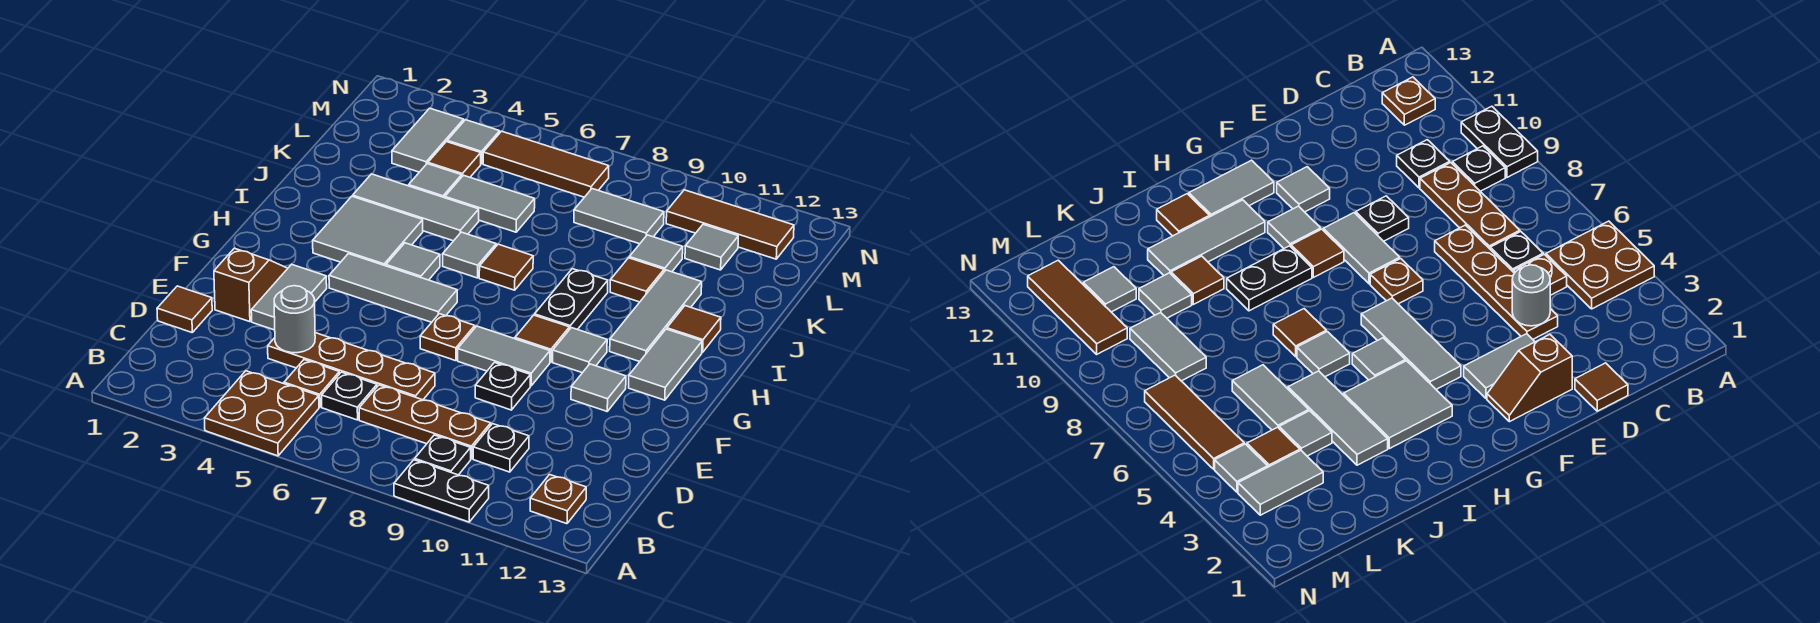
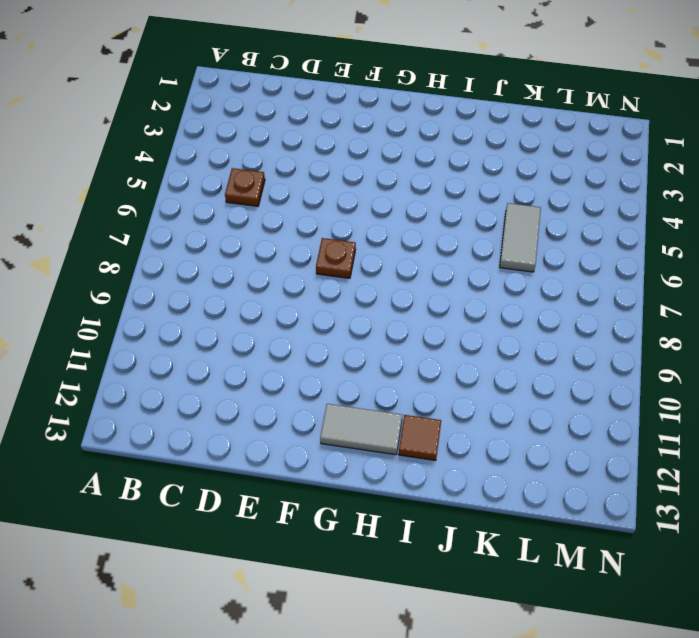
none -> brown 2x2 plate [204,371,319,456]
none -> black 1x2 plate [394,460,489,522]
none -> black 1x1 plate [415,435,471,475]
none -> brown 1x1 plate [530,475,586,524]

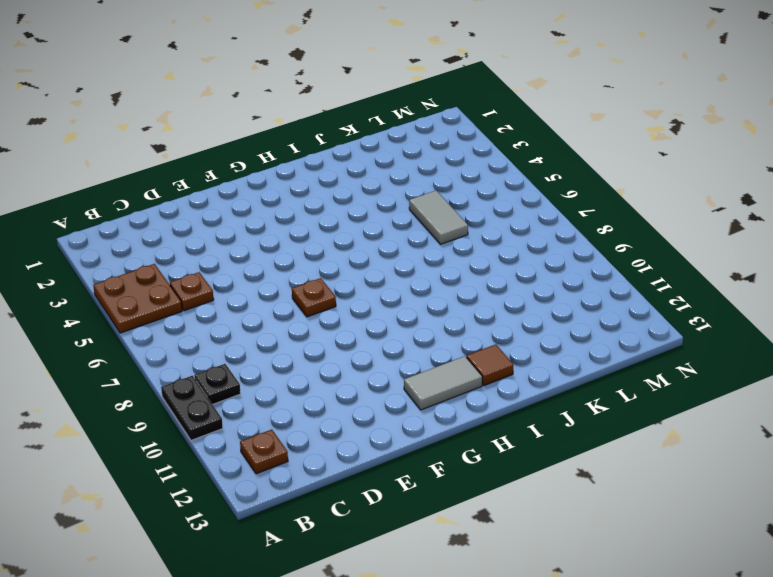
none -> black 1x1 plate [322,372,377,420]
none -> brown 1x3 plate [359,385,491,459]
none -> black 1x1 plate [473,424,529,472]
none -> brown 1x1 tile [157,286,212,332]

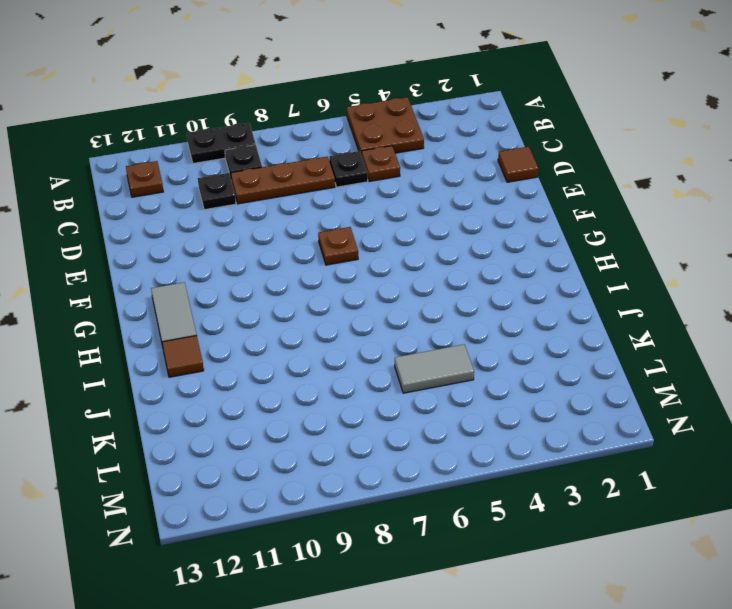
none -> brown 1x4 plate [268,333,435,400]
none -> brown 1x2 slope [214,248,288,322]
none -> grey 1x2 tile [251,264,327,330]
none -> black 1x1 plate [475,363,530,410]

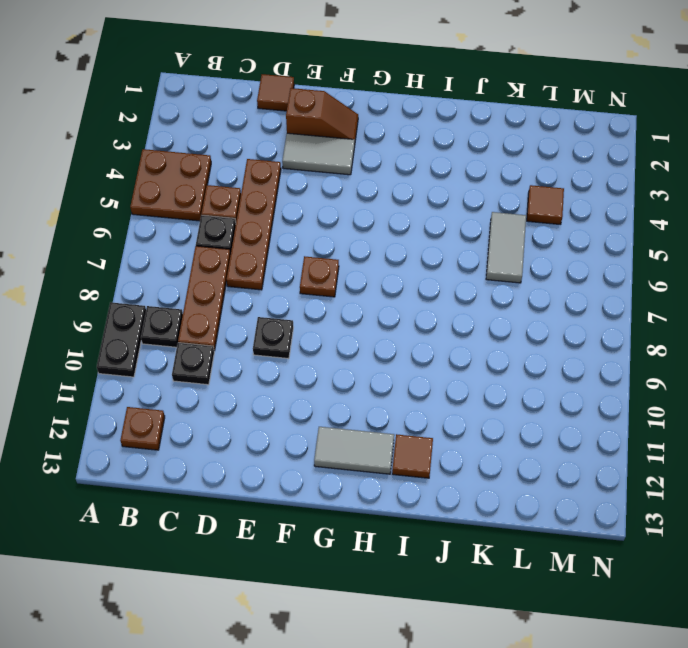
none -> grey 1x2 tile [458,326,550,386]
none -> grey 1x1 tile [571,364,626,411]
none -> grey 1x3 tile [329,254,457,322]
none -> brown 1x1 tile [515,315,569,362]

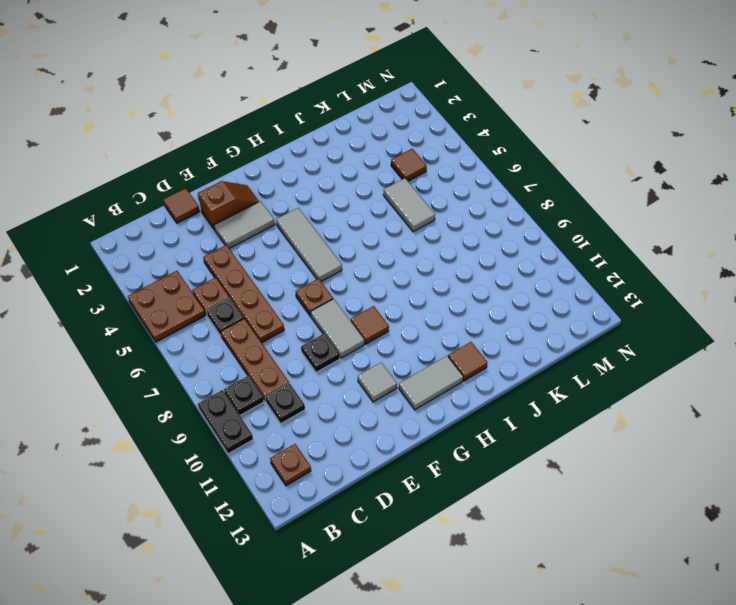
none -> grey 1x1 tile [553,328,607,373]
none -> grey 2x2 tile [313,196,423,266]
none -> grey 1x1 tile [386,243,440,280]
none -> black 1x2 plate [535,269,608,330]

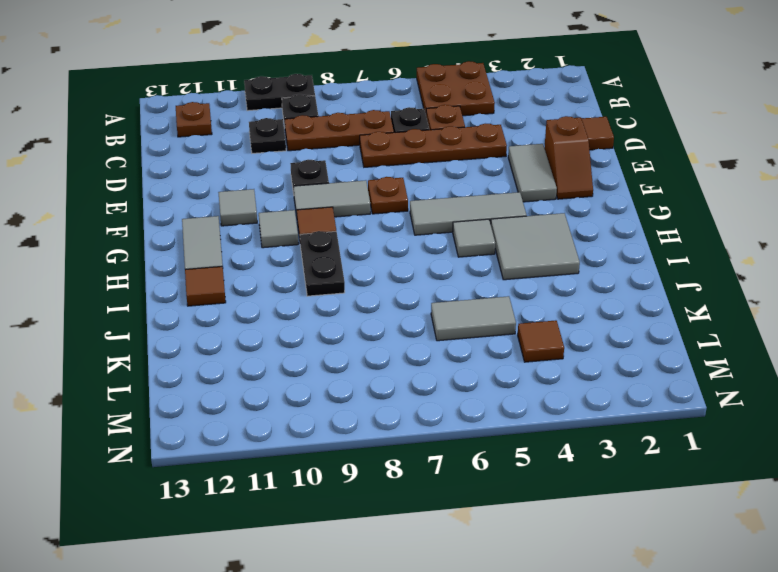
none -> grey 1x3 tile [610,270,702,362]
none -> grey 1x1 tile [443,232,496,278]
none -> brown 1x1 tile [479,244,533,290]
none -> grey 1x3 tile [353,174,479,241]

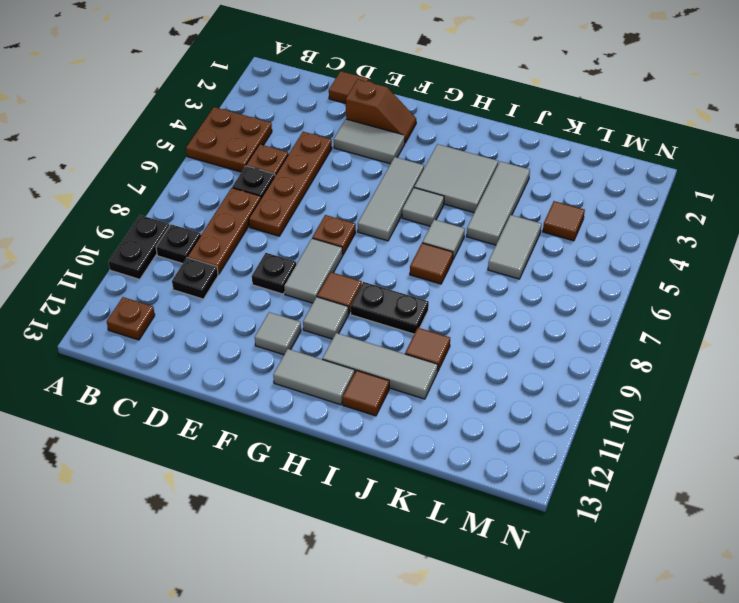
none -> grey 1x1 tile [409,164,462,198]
none -> grey 1x1 tile [629,235,683,272]
none -> grey 1x2 tile [392,108,464,172]
none -> grey 1x2 tile [574,189,664,244]

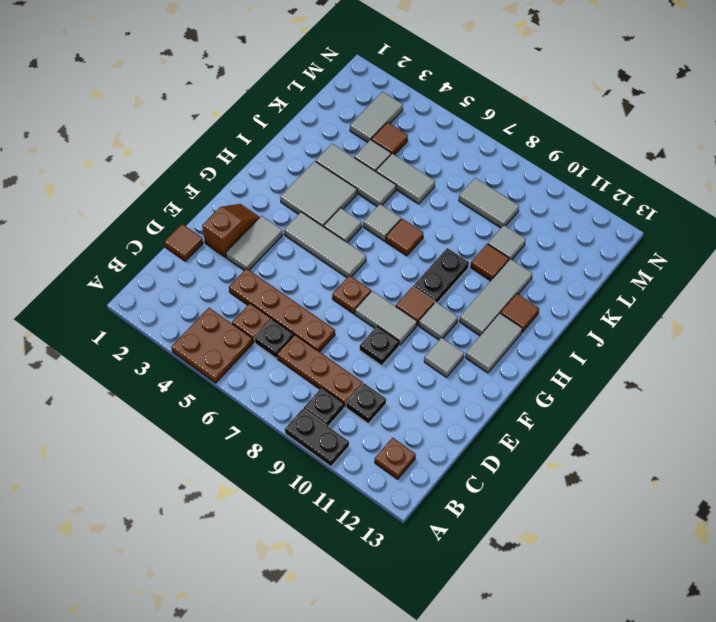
none -> grey 1x1 tile [685,224,738,270]
none -> grey 1x1 tile [447,120,500,164]
none -> brown 1x3 tile [483,131,609,197]
none -> brown 1x3 tile [666,190,794,259]

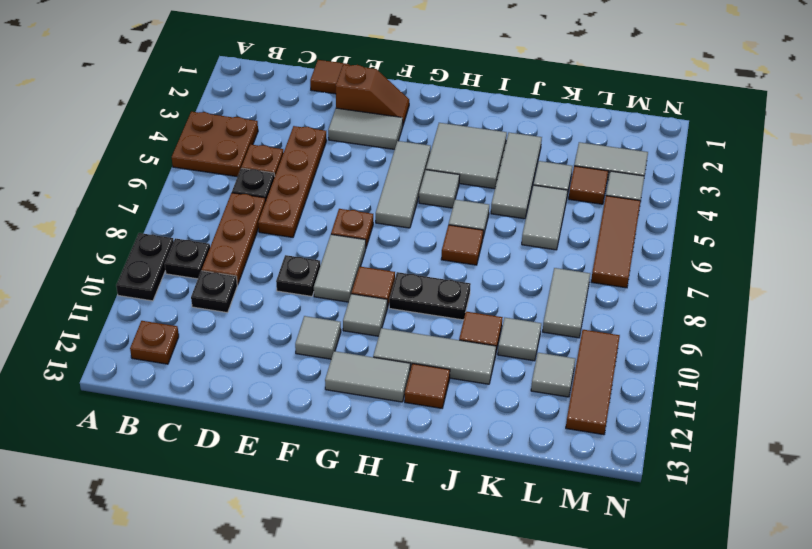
none -> grey 1x1 round brick [274,286,315,353]

